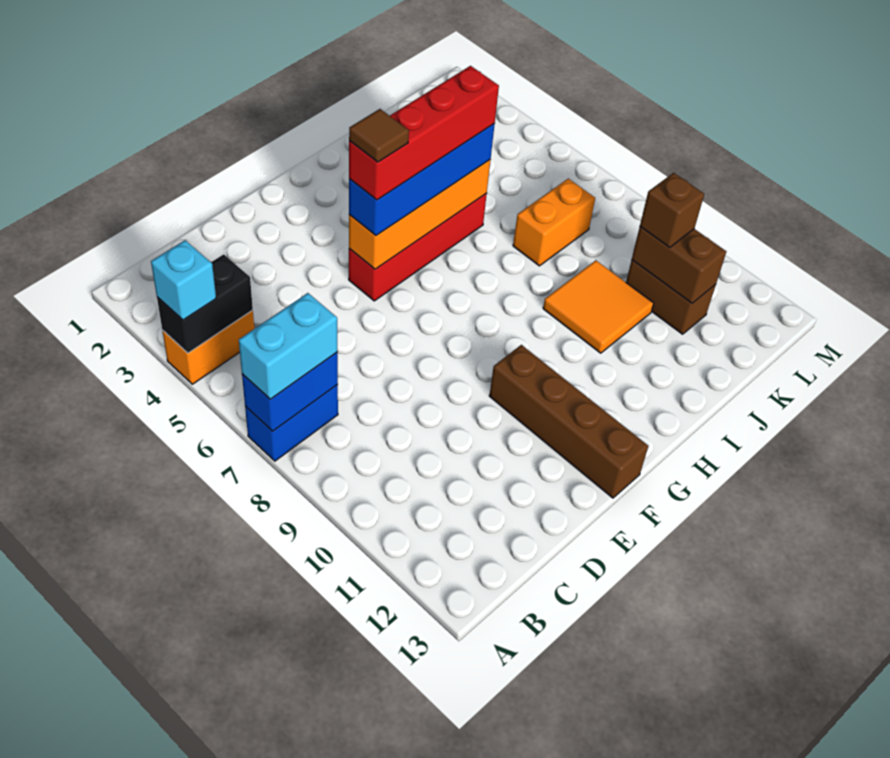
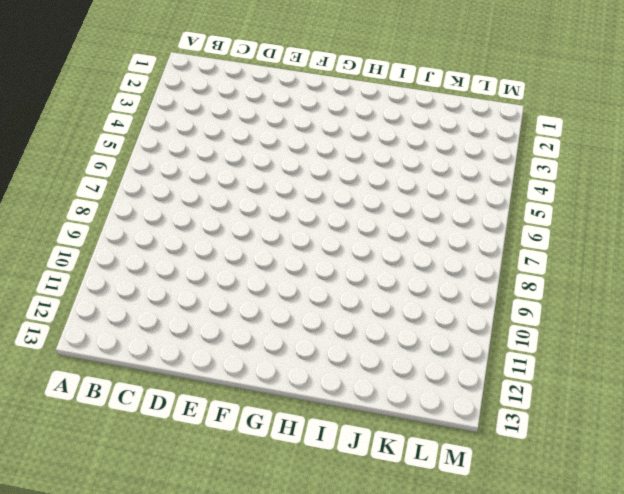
none -> orange 1x2 brick [162,310,254,384]
none -> blue 1x2 brick [245,385,338,461]
none -> red 1x4 brick [349,193,487,301]

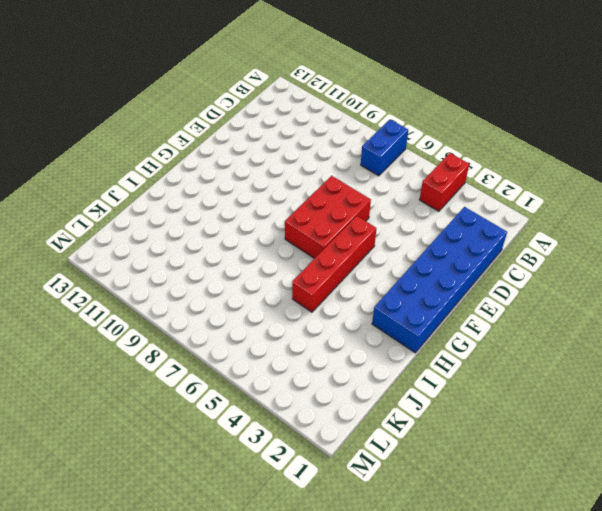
red 1x2 brick [420,153,469,211] -> orange 1x2 brick [162,310,254,384]
blue 2x6 brick [372,207,507,353] -> none
red 2x3 brick [285,176,371,259] -> none
none -> brown 1x4 brick [489,345,648,498]
none -> orange 2x2 tile [543,260,654,353]
none -> orange 1x2 brick [513,179,595,266]

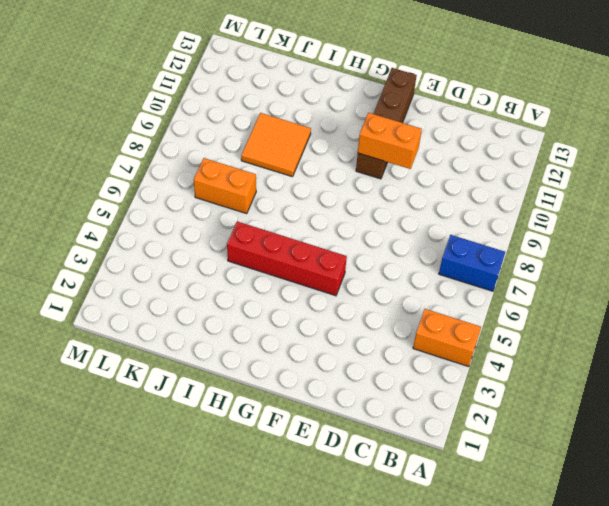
orange 1x2 brick [358,113,422,169] -> none
none -> brown 1x2 brick [626,260,716,334]
none -> black 1x2 brick [157,254,253,353]
none -> blue 1x2 brick [242,353,338,431]

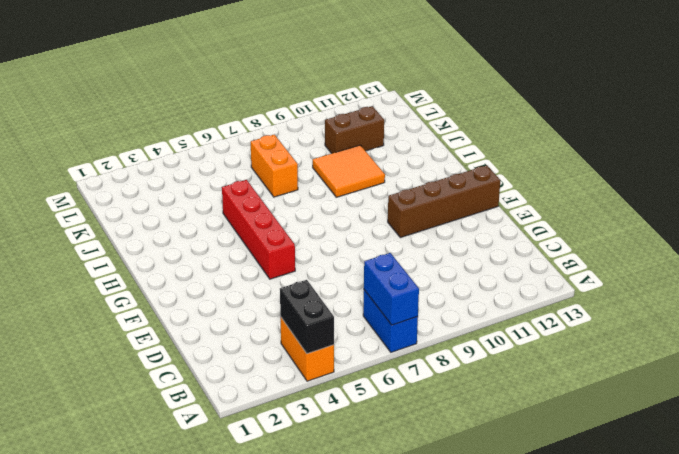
none -> orange 1x4 brick [349,160,490,269]
none -> brown 1x2 brick [632,227,726,303]
none -> cyan 1x1 brick [151,240,216,320]

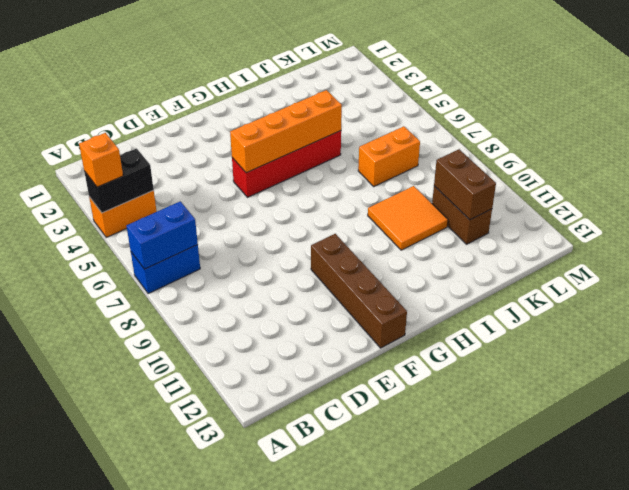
orange 1x1 brick [79,133,123,187] -> cyan 1x1 brick [151,240,216,320]
none -> cyan 1x2 brick [239,293,337,399]
none -> blue 1x4 brick [349,124,495,235]
none -> brown 1x1 brick [640,173,704,248]

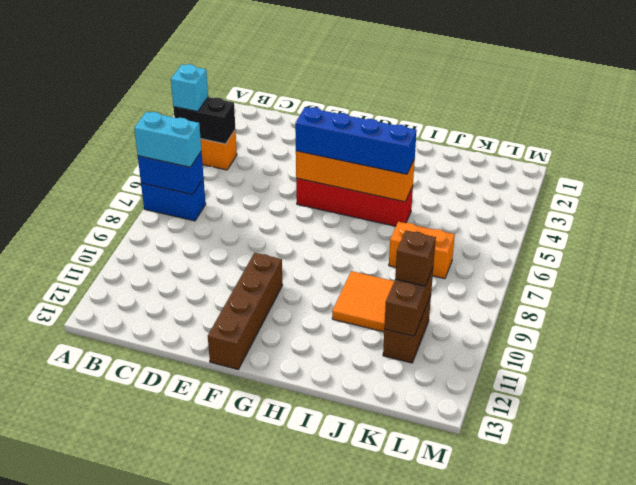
none -> red 1x4 brick [349,66,499,200]
none -> brown 1x1 tile [349,109,409,162]

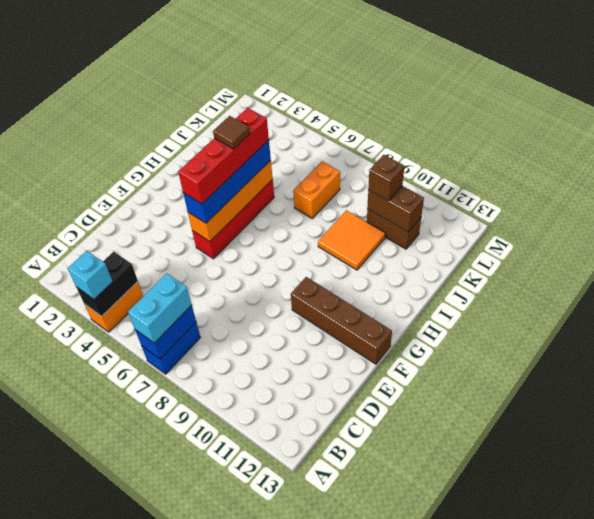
brown 1x1 tile [213,116,250,149] -> brown 1x1 tile moved to [349,109,409,162]

